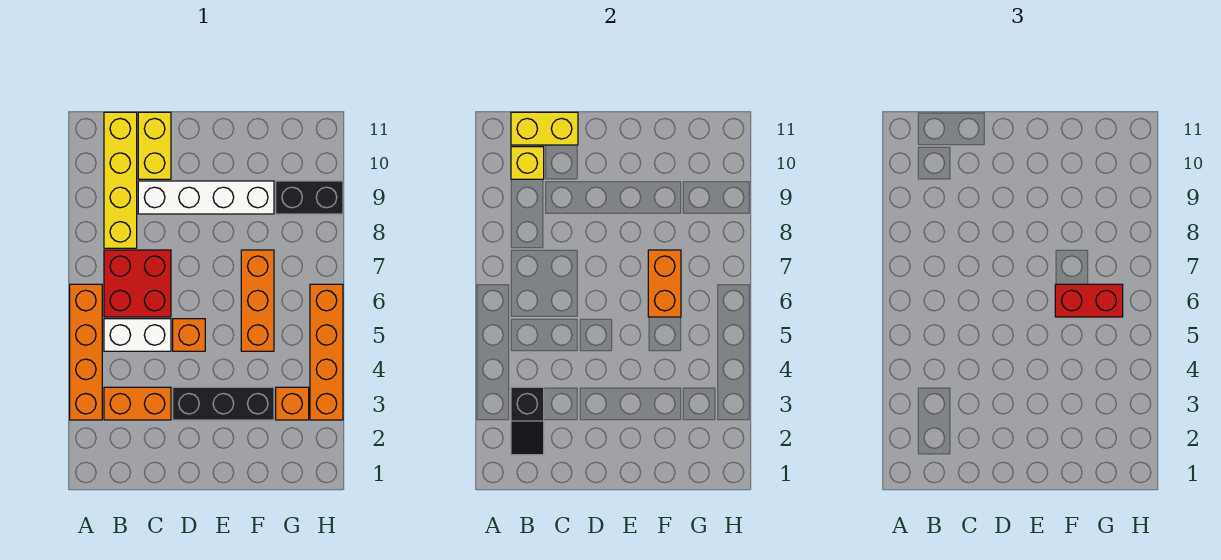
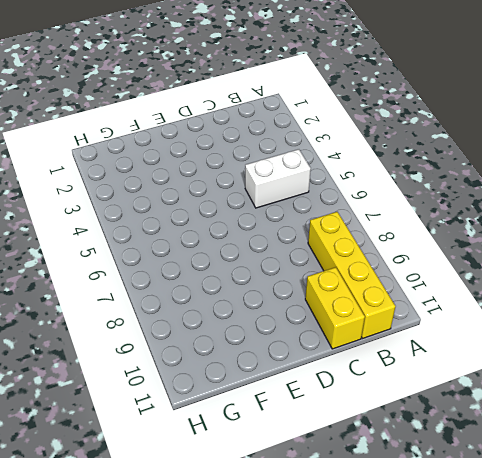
none -> orange 1x4 brick [70,284,102,420]
none -> orange 1x2 brick [104,387,171,420]
none -> red 2x2 brick [104,250,171,317]

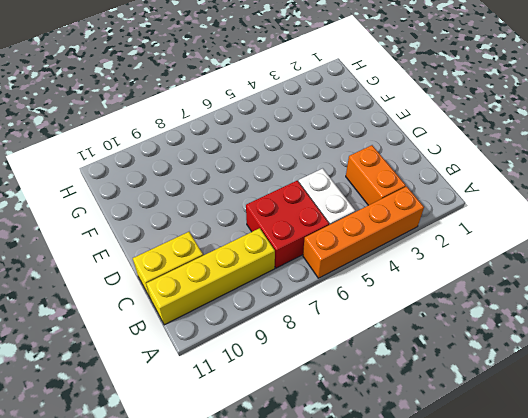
none -> white 1x4 brick [138,181,274,214]
none -> black 1x3 brick [173,387,274,420]
none -> orange 1x1 brick [173,319,205,351]

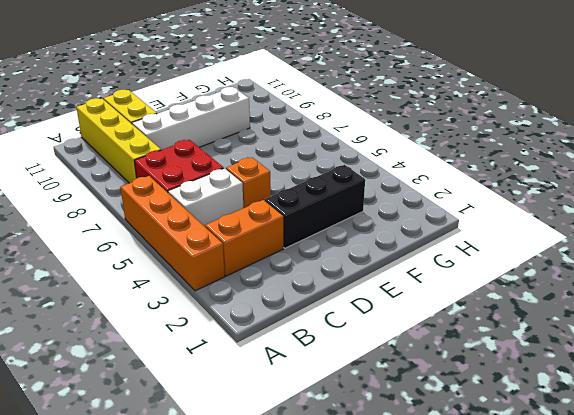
none -> orange 1x3 brick [241,250,274,351]
none -> orange 1x1 brick [276,387,309,420]
none -> black 1x2 brick [276,181,343,214]

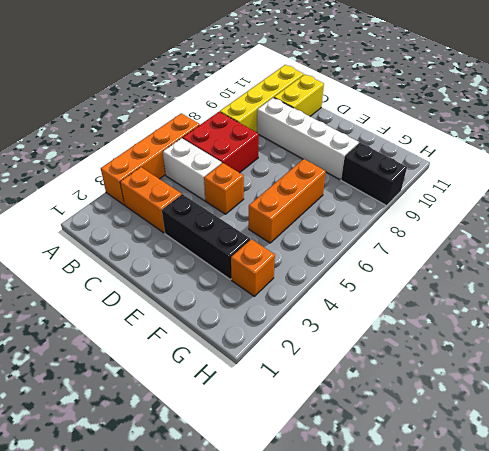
none -> orange 1x4 brick [310,284,343,420]
none -> black 1x2 slope [511,387,544,455]
none -> yellow 1x1 brick [511,147,544,179]

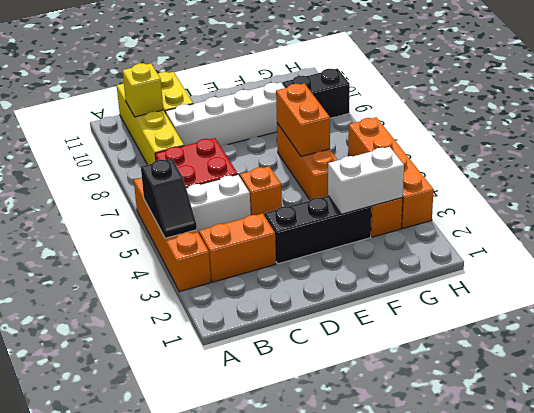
black 1x2 slope [141,159,197,238] -> black 1x2 slope moved to [511,387,544,455]
white 1x2 brick [328,147,404,214] -> none
none -> yellow 1x2 brick [511,112,578,145]
none -> red 1x2 brick [1055,284,1123,317]

